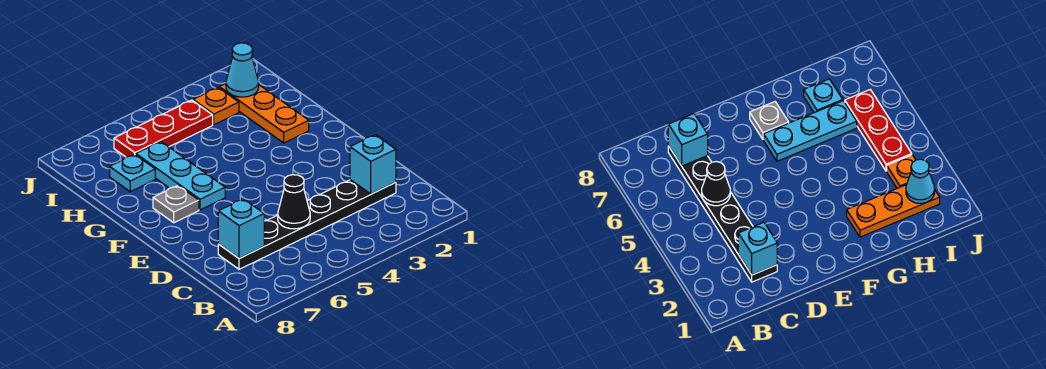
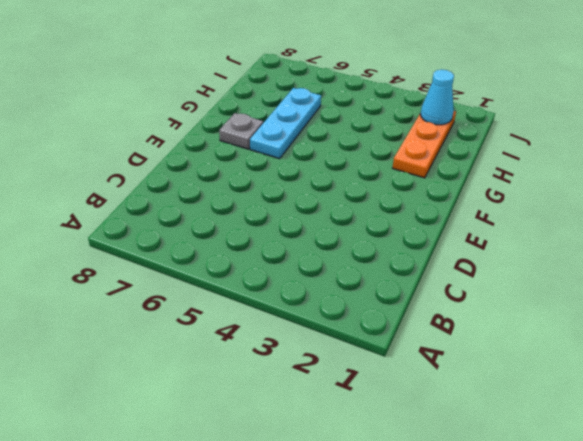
none -> black 1x6 plate [218,180,396,269]
none -> cyan 1x1 plate [110,154,155,192]

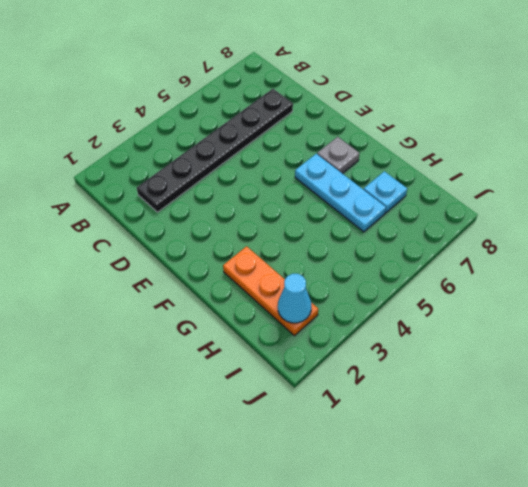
none -> orange 1x1 plate [193,87,239,125]
none -> red 1x3 plate [114,100,213,157]

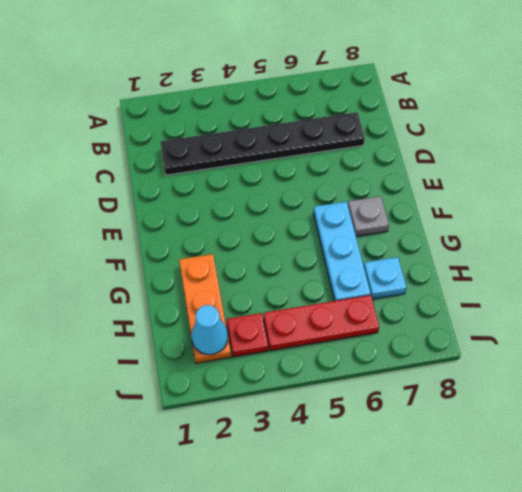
red 1x1 plate [227,313,268,357] -> orange 1x1 plate [193,87,239,125]
none -> cyan 1x1 brick [350,135,396,194]
none -> black 1x1 cone [278,175,310,229]

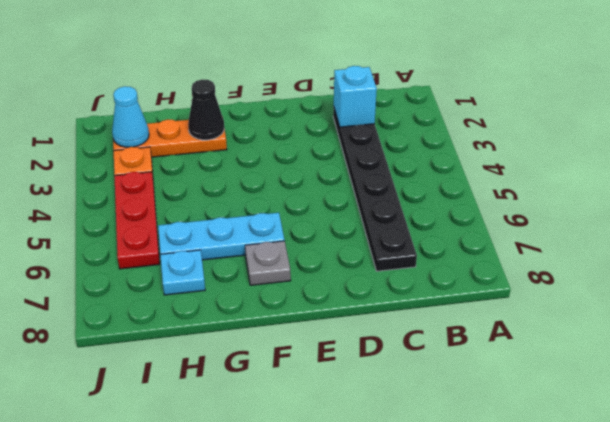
black 1x1 cone [188,79,224,140] -> black 1x1 cone moved to [278,175,310,229]
none -> cyan 1x1 brick [218,199,264,259]

